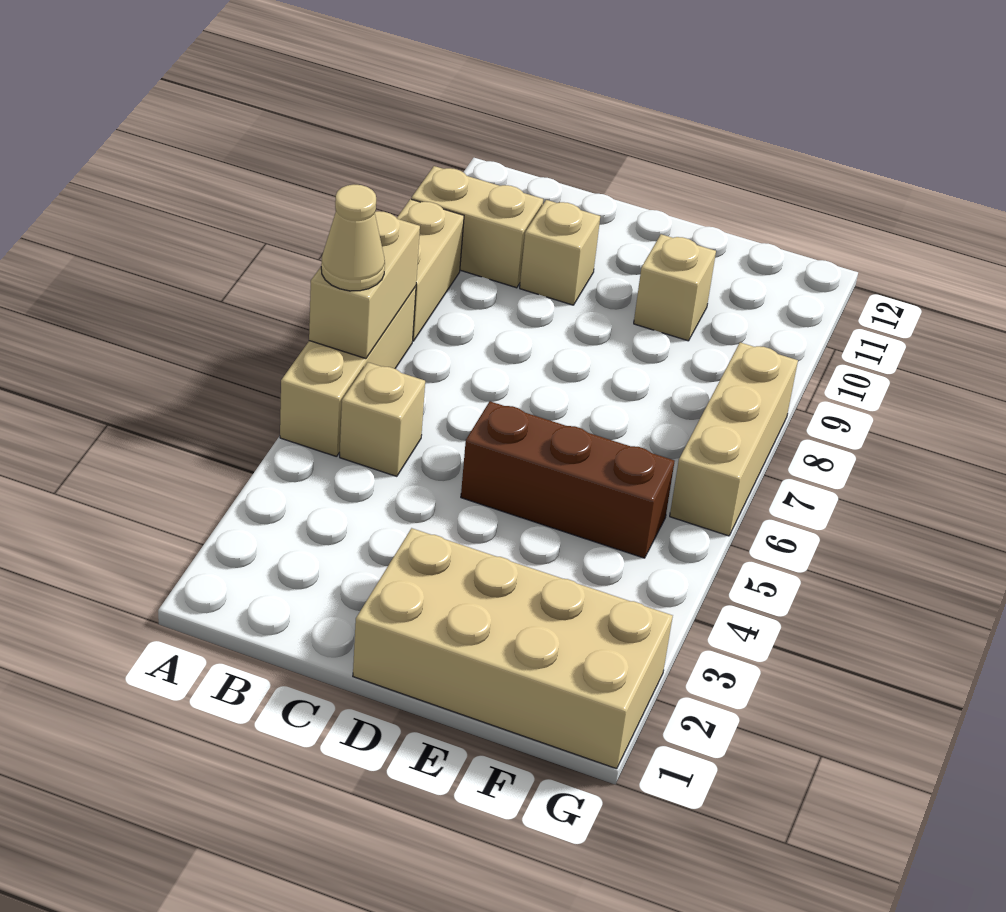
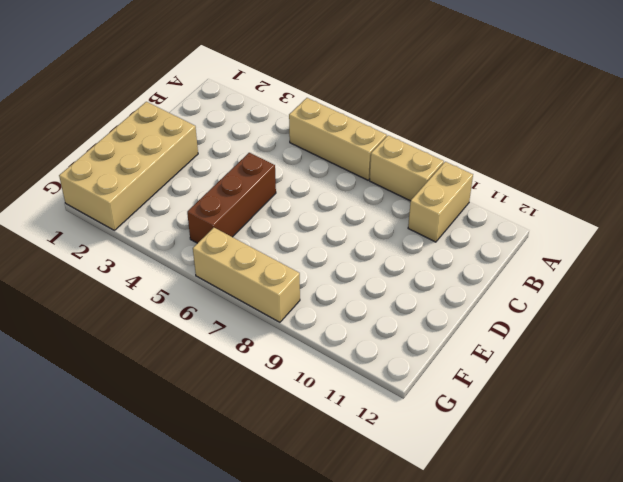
none -> tan 1x1 brick [340,362,425,476]
none -> tan 1x1 brick [520,200,600,305]

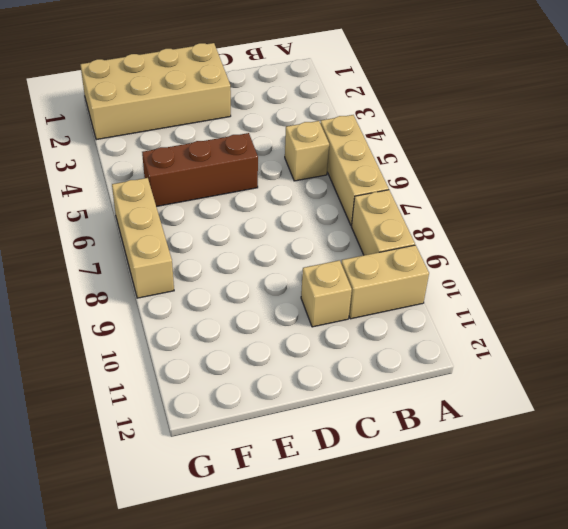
none -> tan 1x1 brick [634,234,716,341]
none -> tan 1x2 brick [309,211,420,359]

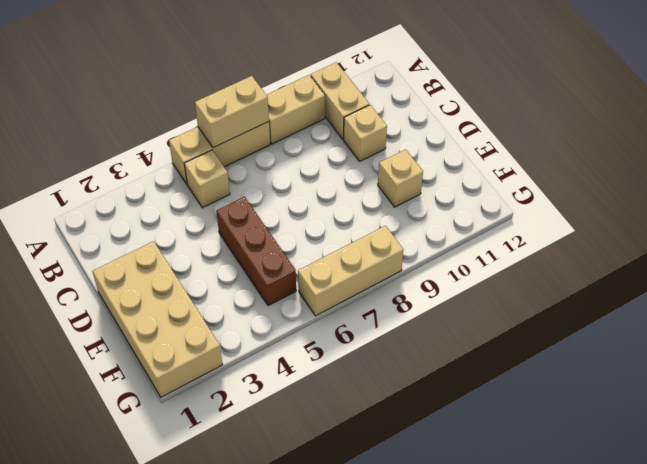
none -> tan 1x1 cone [321,185,385,291]

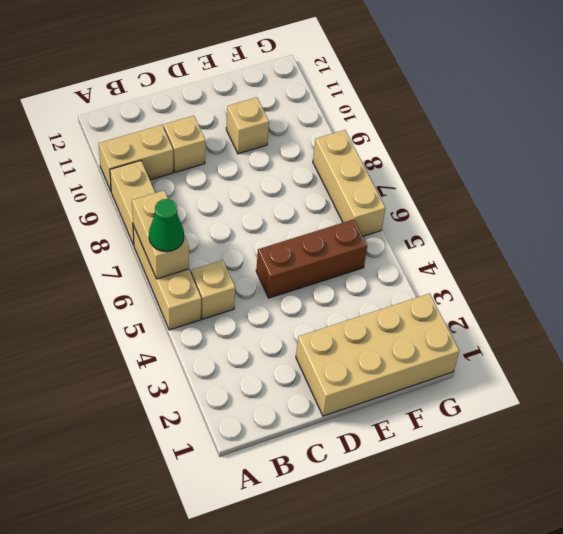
green 1x1 cone [149,199,184,252] -> tan 1x1 cone [321,185,385,291]

